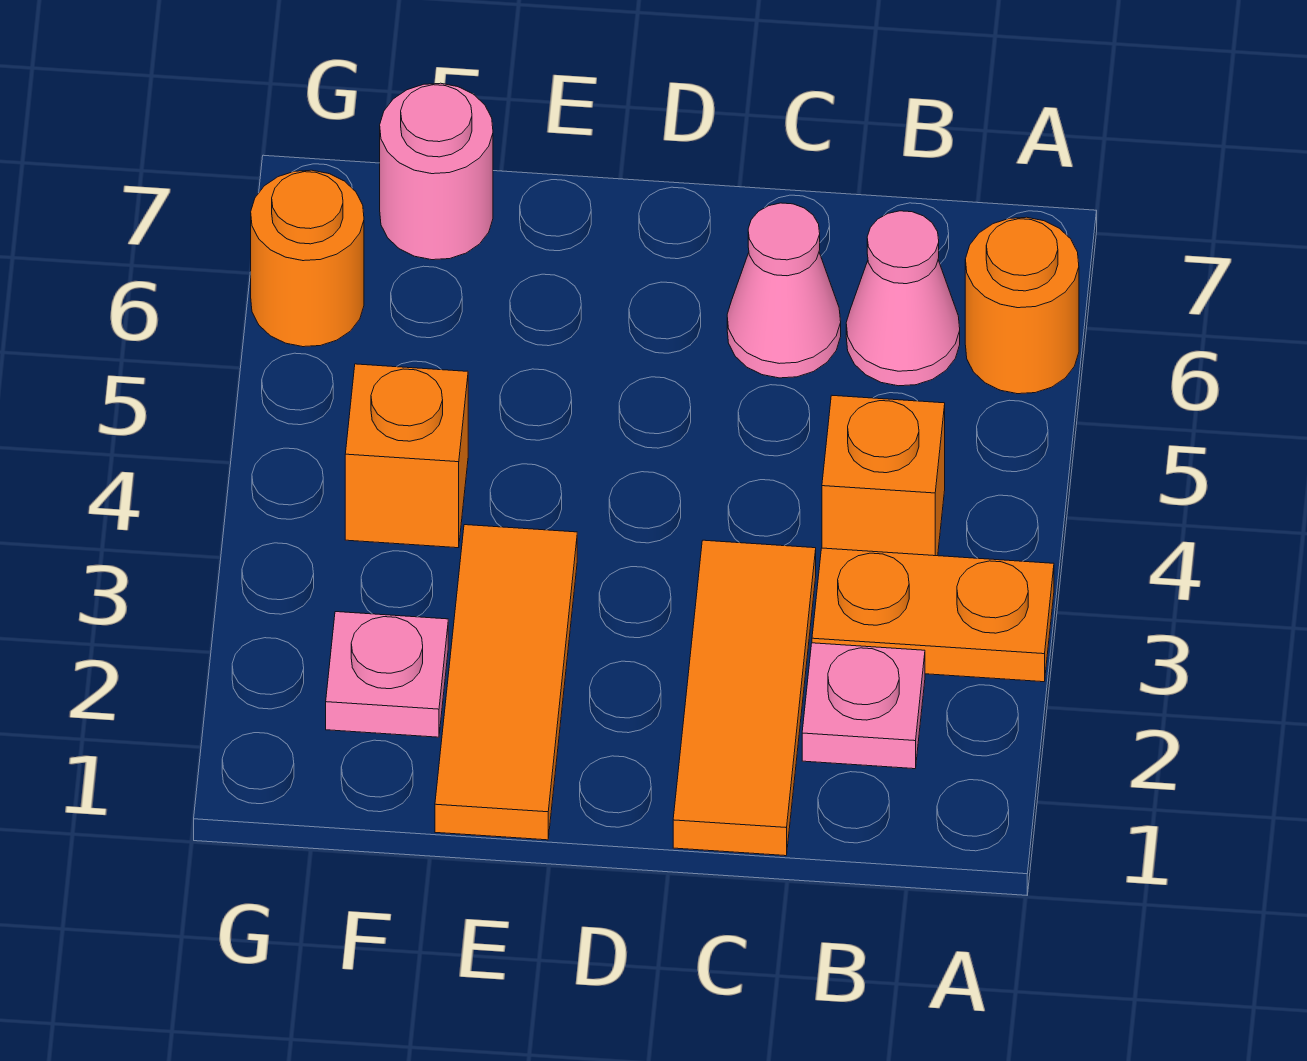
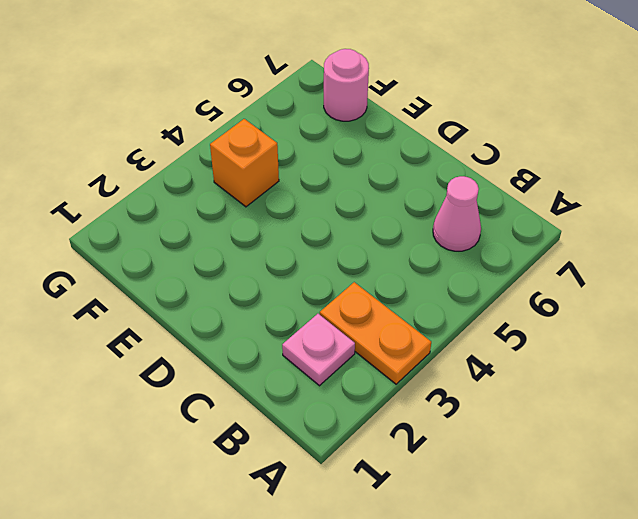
none -> orange 1x1 round brick [965,217,1079,394]
none -> orange 1x1 brick [822,396,945,556]
none -> orange 1x3 tile [673,540,816,856]

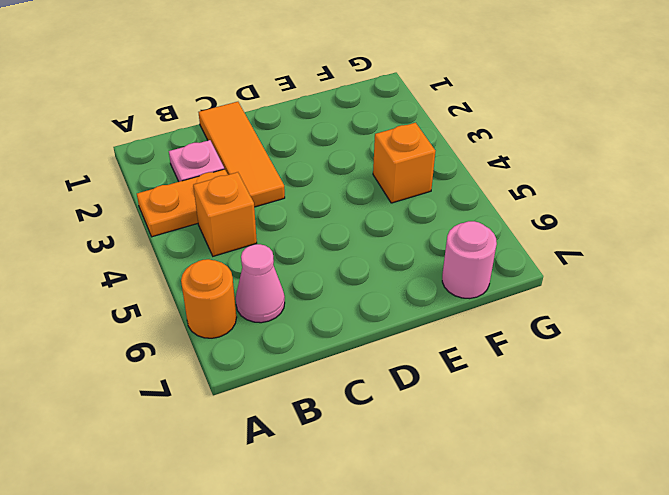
none -> pink 1x1 cone [727,203,841,378]
none -> orange 1x3 tile [435,525,577,840]
none -> pink 1x1 plate [326,612,448,737]

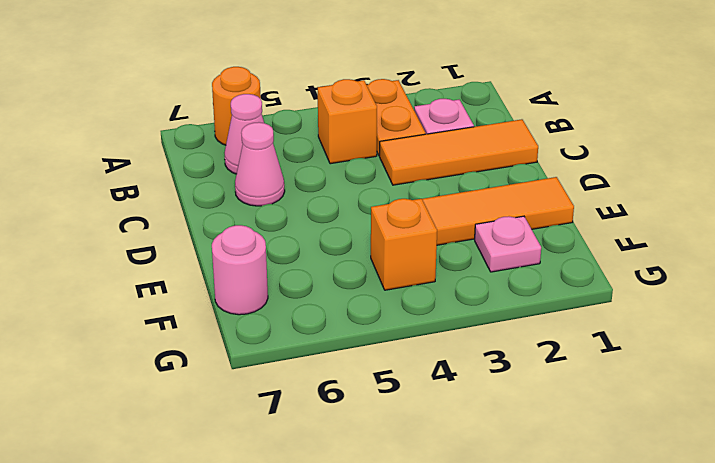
none -> orange 1x1 round brick [251,170,364,347]

